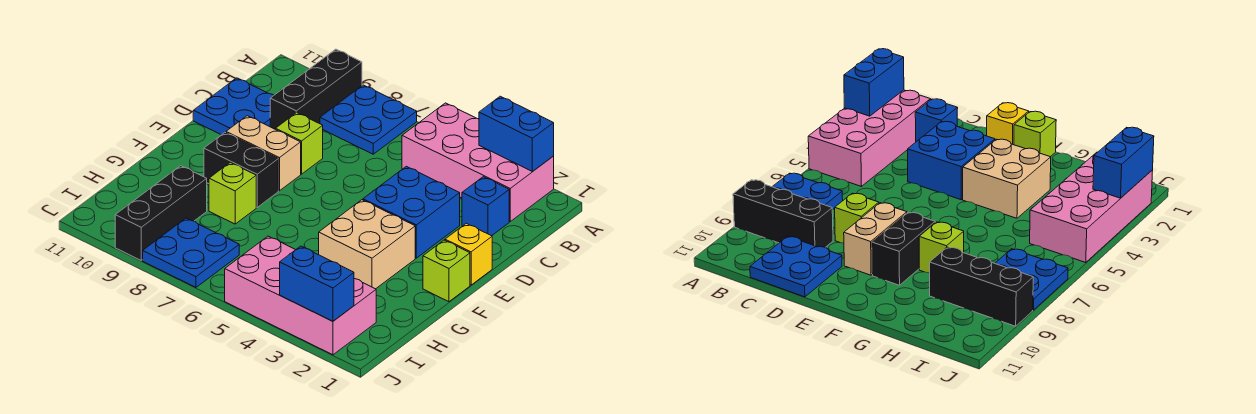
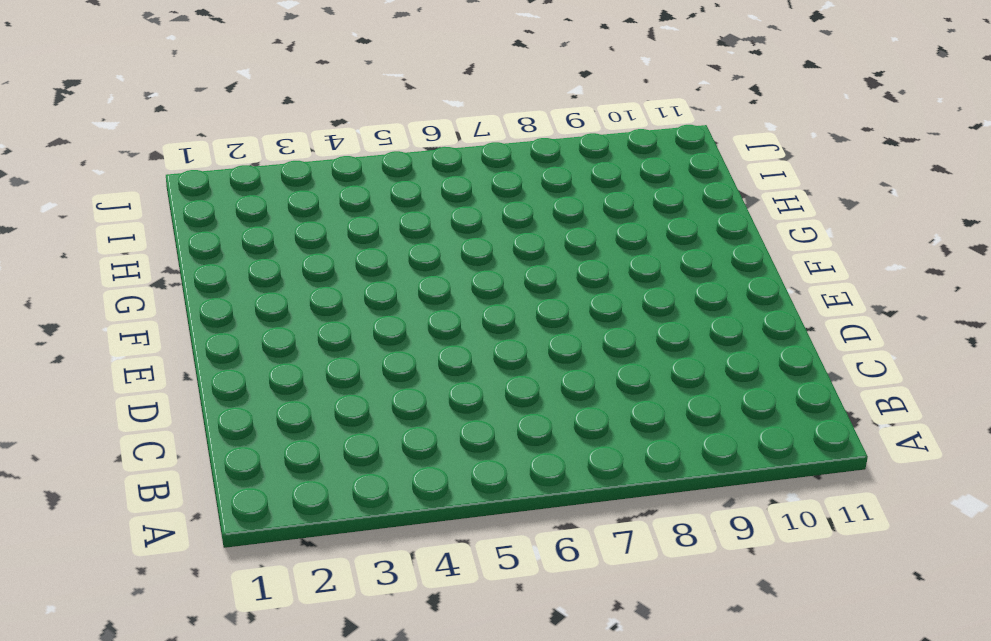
none -> pink 2x4 brick [402,103,554,221]
none -> blue 2x2 plate [320,85,417,154]
none -> black 1x3 brick [270,49,362,129]

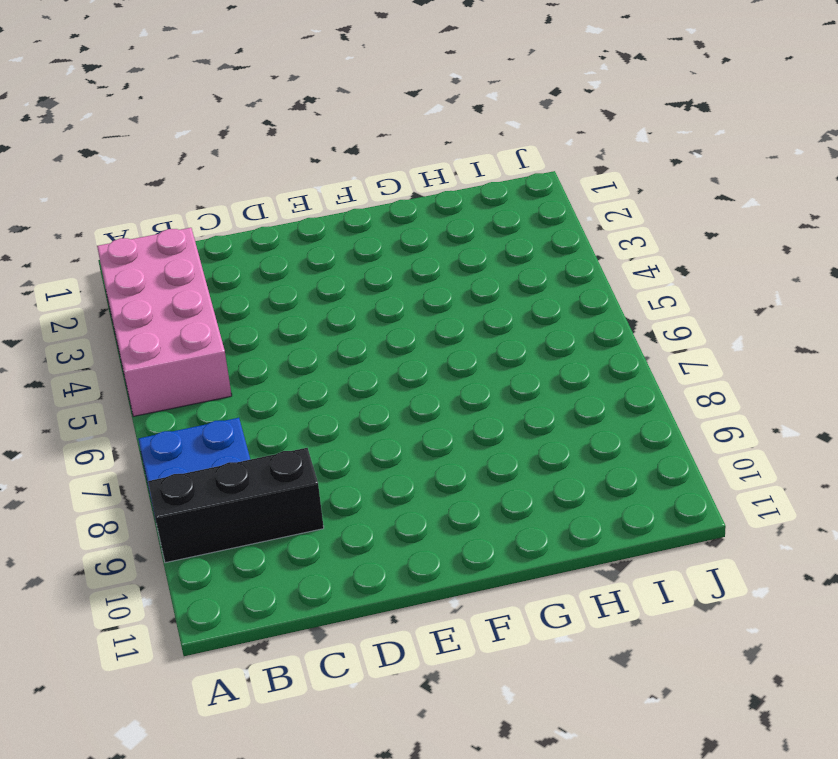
none -> blue 1x1 brick [462,177,509,236]
none -> blue 2x2 plate [193,78,274,135]
none -> blue 2x2 brick [363,166,460,258]

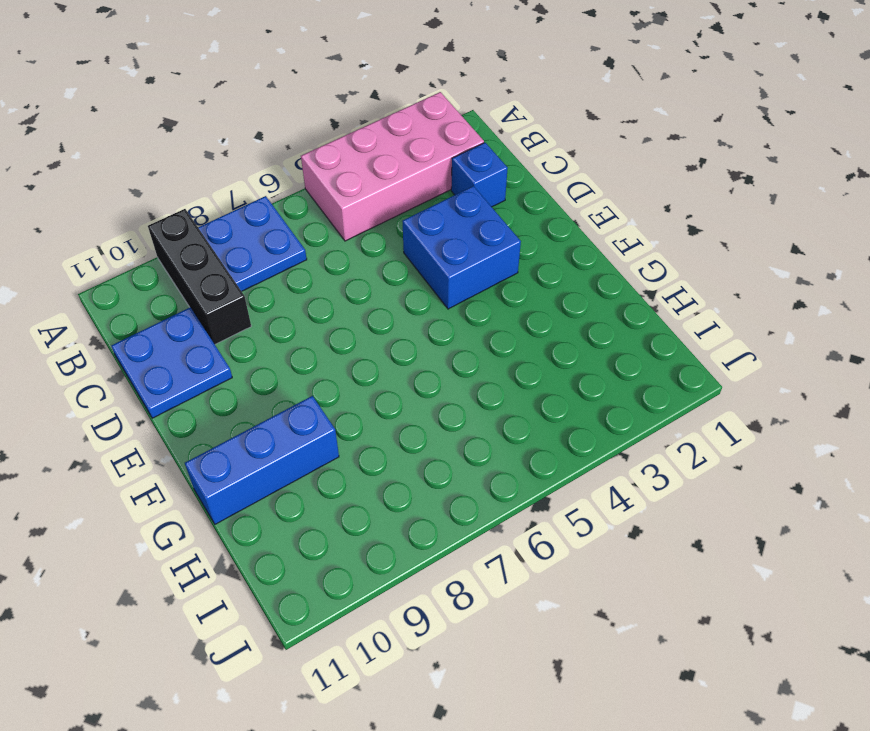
blue 1x3 brick [185,396,339,524] -> none
none -> lime 1x1 brick [276,113,323,174]
none -> yellow 1x1 brick [445,223,492,285]
none -> tan 1x2 brick [226,116,301,191]

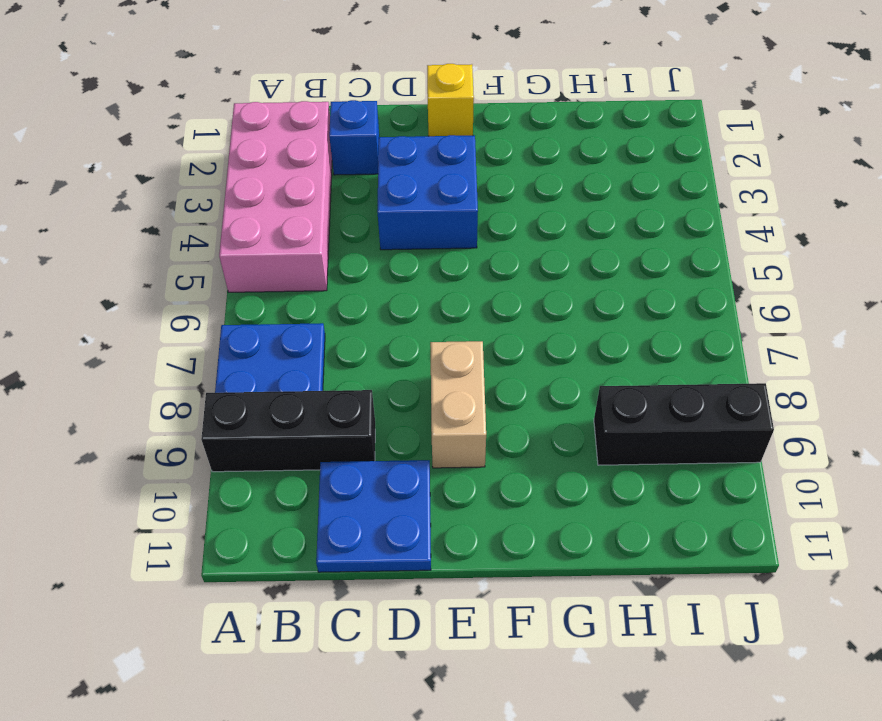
none -> lime 1x1 brick [276,113,323,174]
none -> lime 1x1 brick [423,240,470,302]
none -> tan 2x2 brick [319,200,415,289]

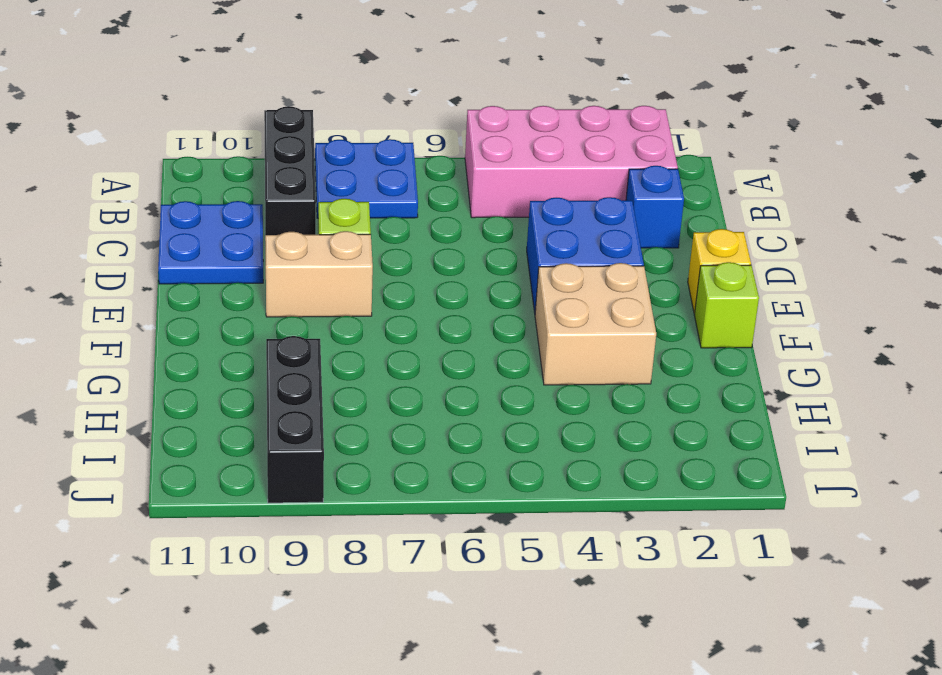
none -> black 1x2 brick [204,133,278,207]
none -> lime 1x1 brick [209,163,256,224]
none -> pink 2x4 brick [225,236,376,355]

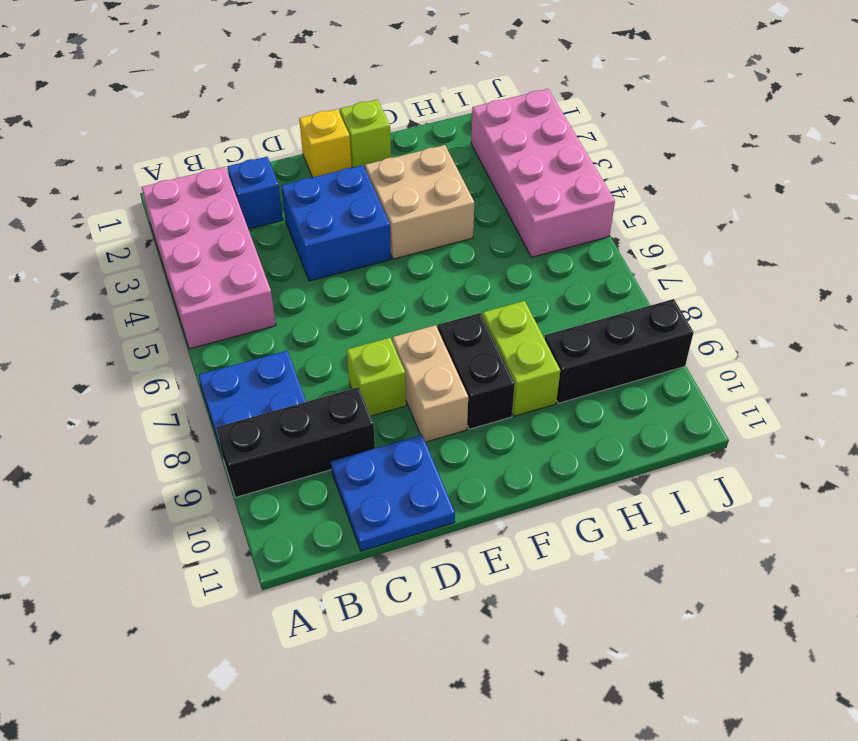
lime 1x2 brick [483,301,560,416] -> lime 1x1 brick [209,163,256,224]
none -> blue 2x2 plate [143,218,239,287]
none -> blue 1x2 brick [479,96,554,172]
none -> blue 1x2 brick [280,246,354,321]

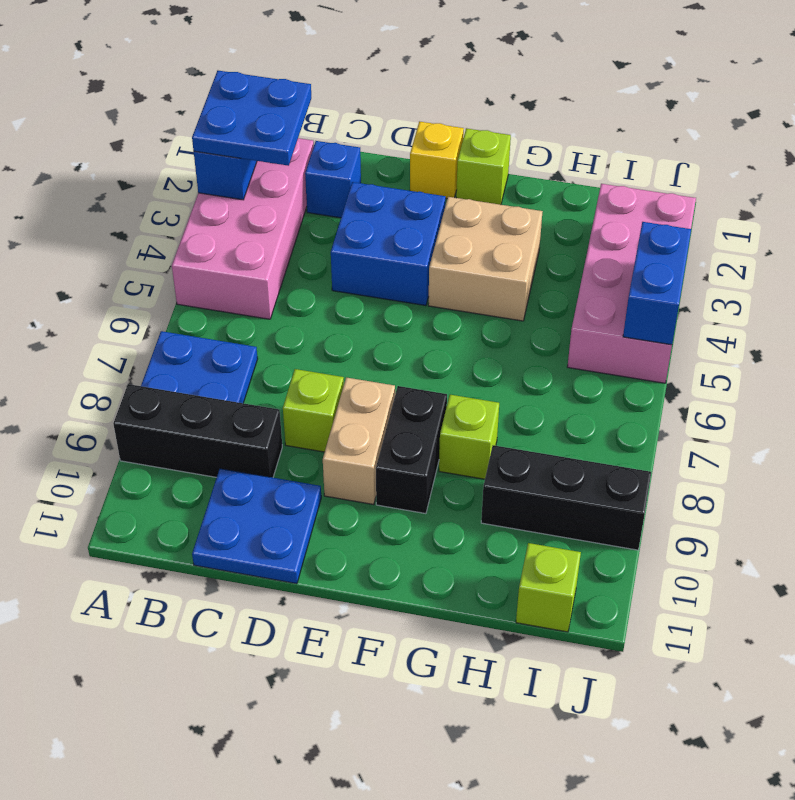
blue 2x2 plate [192,71,311,166] -> blue 2x2 plate moved to [143,218,239,287]
lime 1x1 brick [516,543,581,632] -> none
blue 1x2 brick [623,222,691,345] -> blue 1x2 brick moved to [280,246,354,321]

